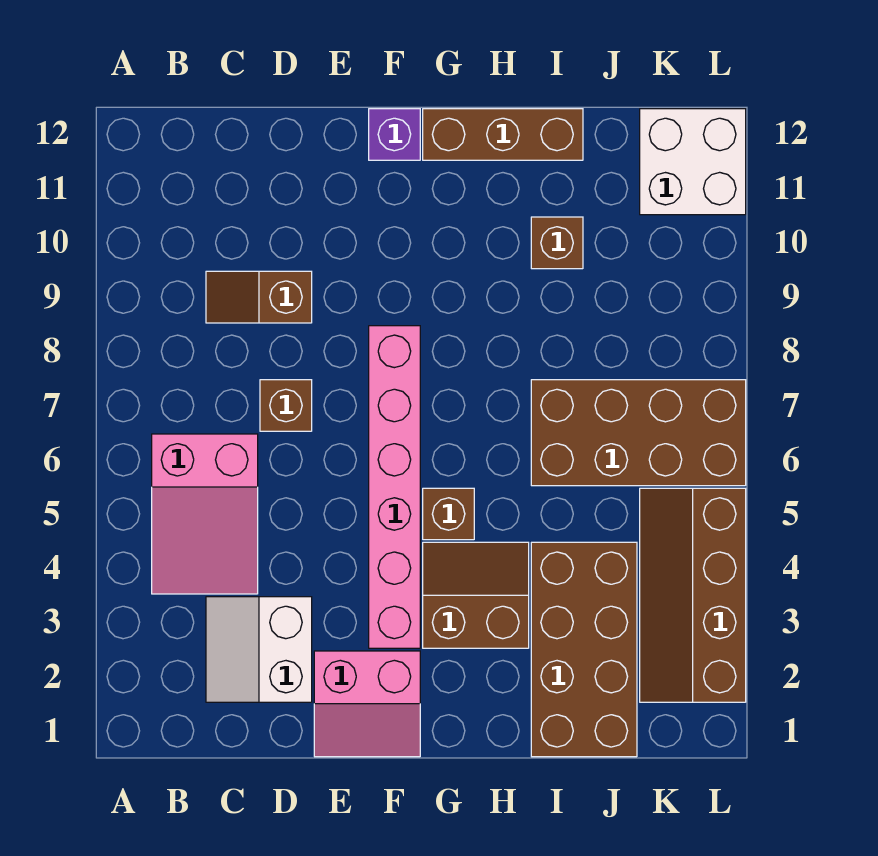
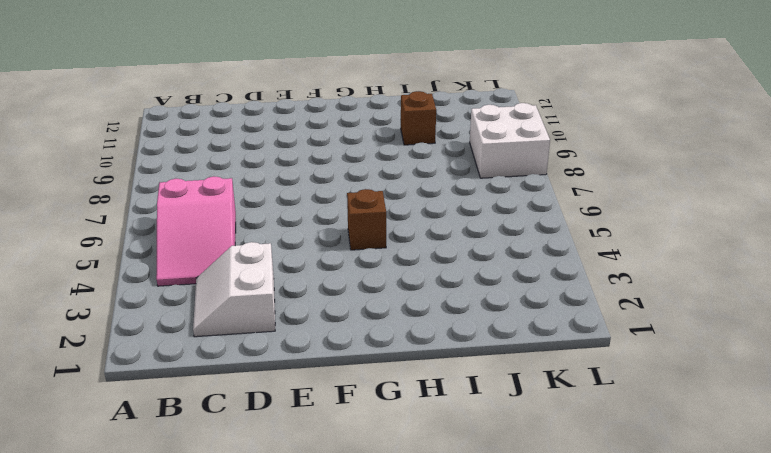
white 2x2 brick [470,103,550,178] -> white 2x2 brick moved to [640,109,746,215]
none -> brown 1x2 slope [206,271,312,323]
none -> brown 1x1 brick [260,380,312,431]
none -> pink 2x2 slope [314,651,420,757]

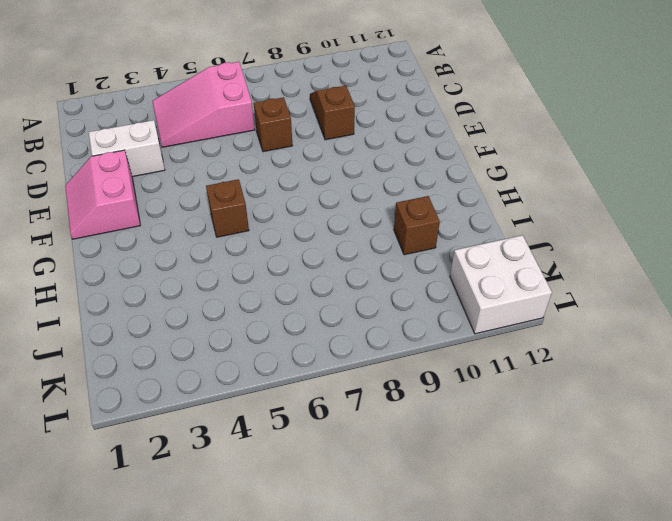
none -> pink 1x6 brick [369,326,420,648]
none -> purple 1x1 brick [369,109,420,160]
none -> brown 2x2 slope [423,542,529,648]

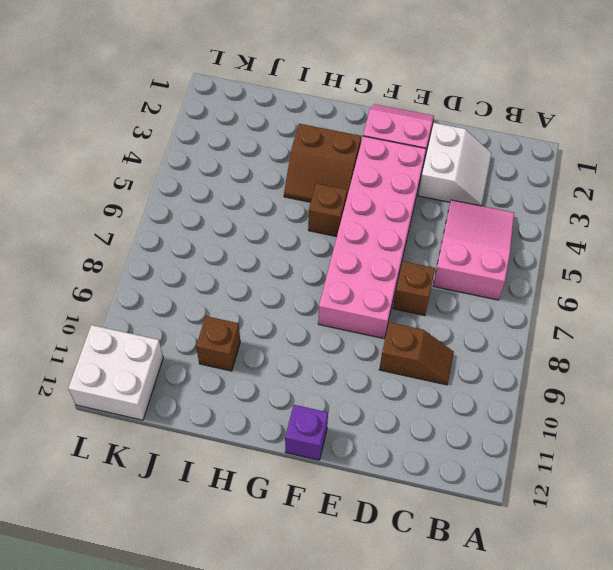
pink 2x6 brick [318,136,426,338] -> pink 1x6 brick [369,326,420,648]
none -> brown 1x3 brick [423,109,583,160]
none -> brown 2x4 brick [531,542,637,757]
none -> brown 2x4 brick [531,380,746,486]

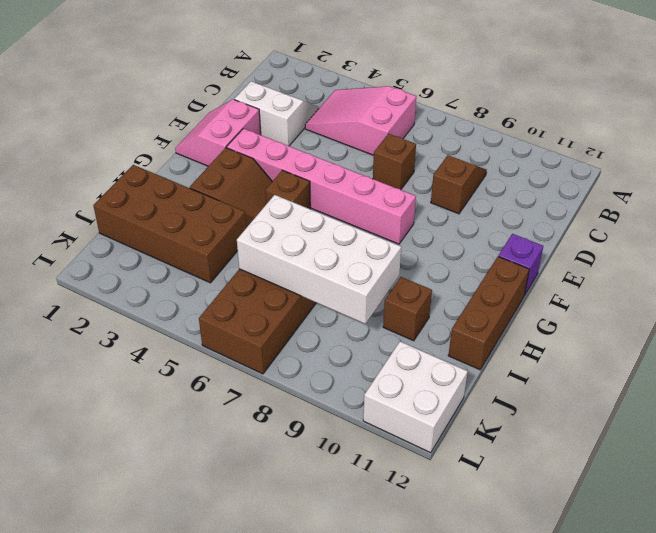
white 2x4 brick [237,195,401,324] -> none
none -> brown 2x4 slope [640,488,746,702]

